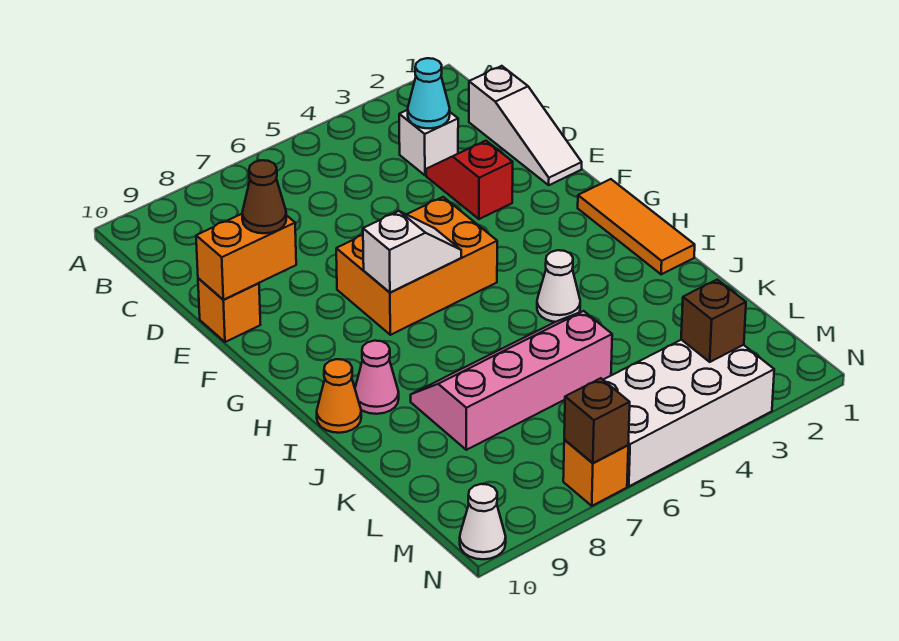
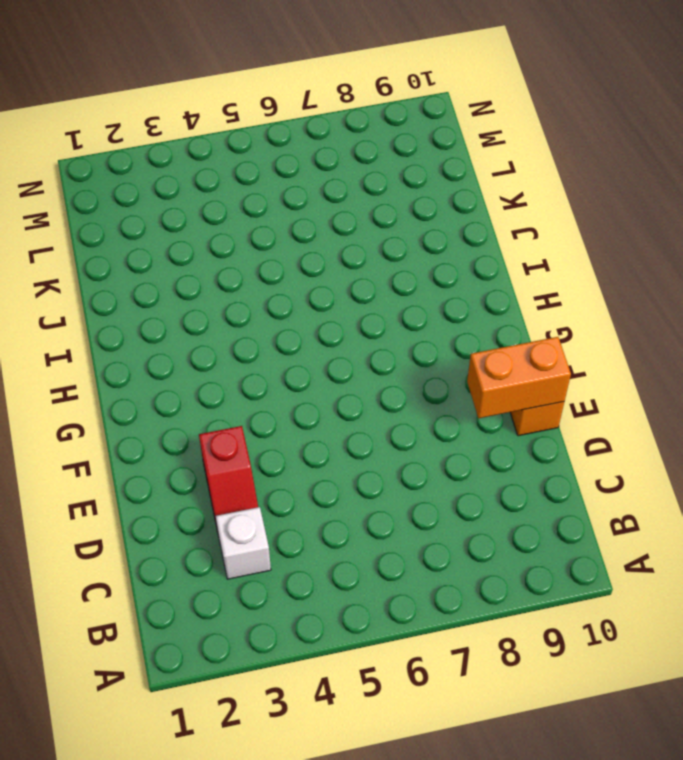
none -> white 1x3 slope [469,66,582,185]
none -> orange 2x3 brick [336,197,497,335]
none -> orange 1x3 tile [578,179,695,274]

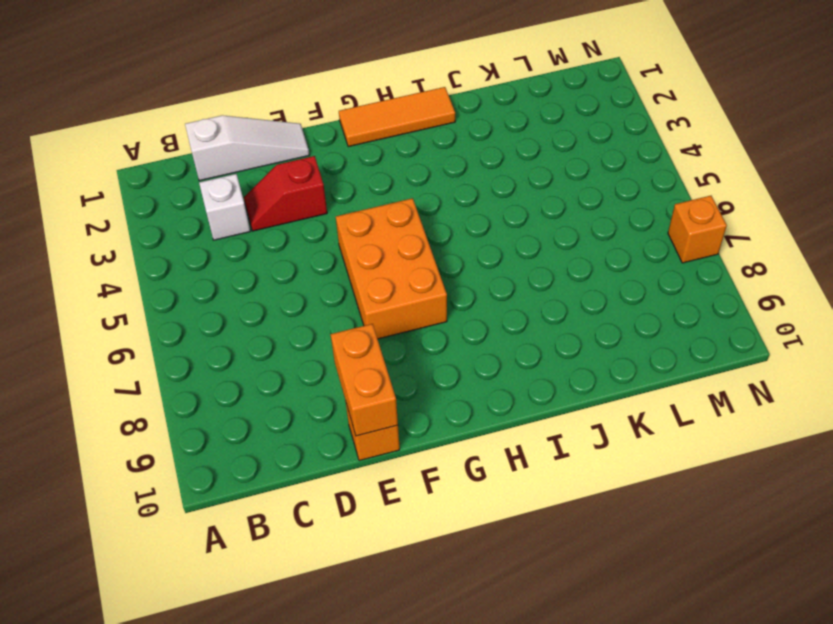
none -> white 1x1 cone [537,250,580,322]
none -> pink 1x1 cone [355,341,399,414]
none -> orange 1x1 cone [317,359,361,433]

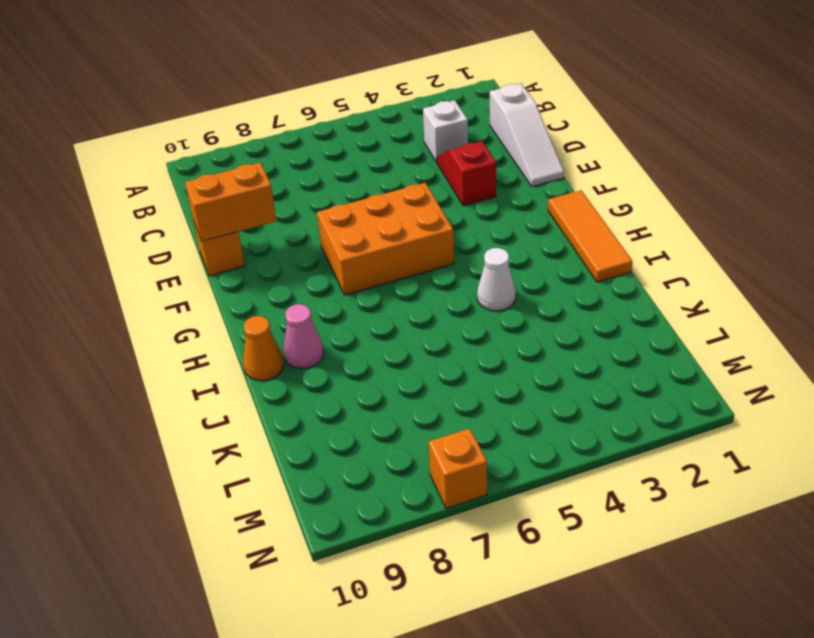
none -> pink 2x4 slope [411,311,612,450]
none -> white 2x4 brick [604,340,774,486]
none -> white 1x1 cone [460,484,506,559]

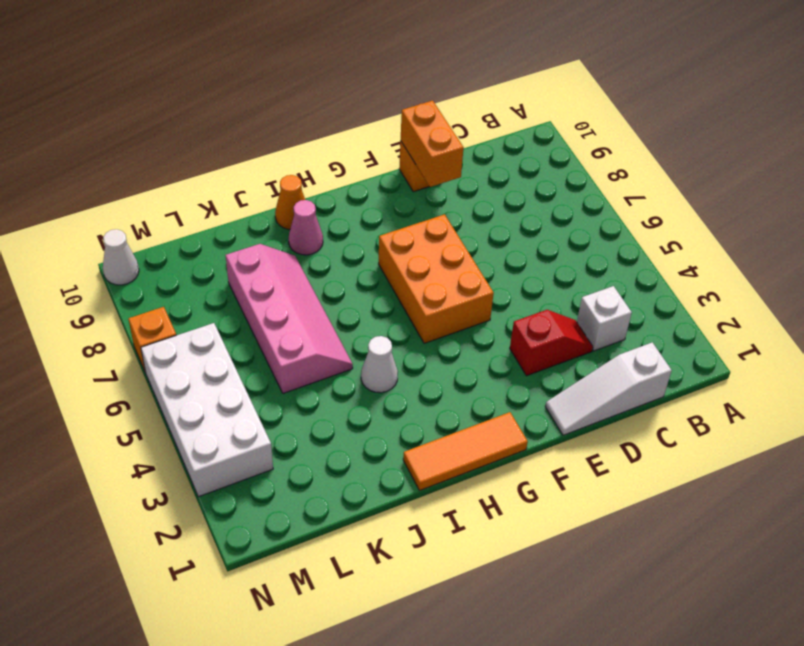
none -> cyan 1x1 cone [408,58,450,128]
none -> white 1x2 slope [363,211,461,292]
none -> brown 1x1 brick [681,280,746,362]

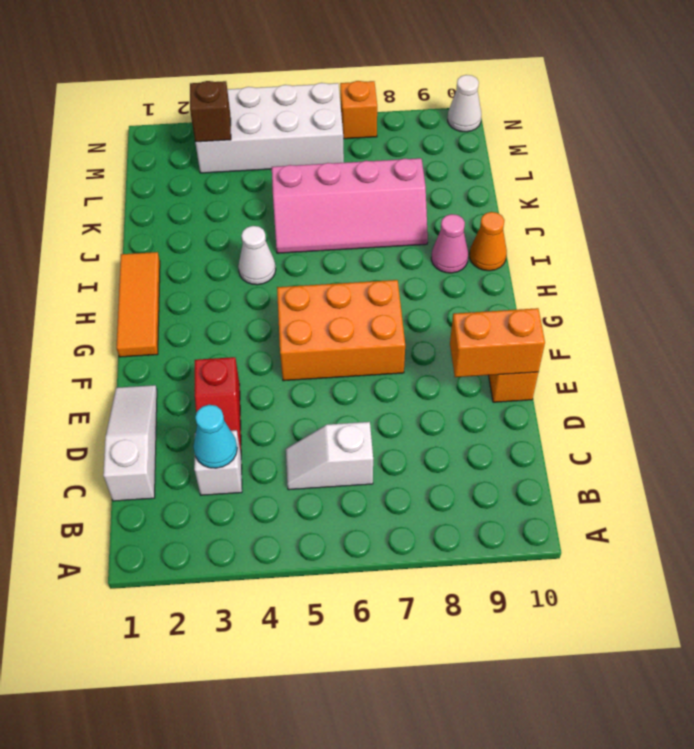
white 1x2 slope [286,422,373,490] -> white 1x2 slope moved to [363,211,461,292]
none -> brown 1x1 brick [564,378,630,463]
none -> brown 1x1 cone [242,160,286,233]

